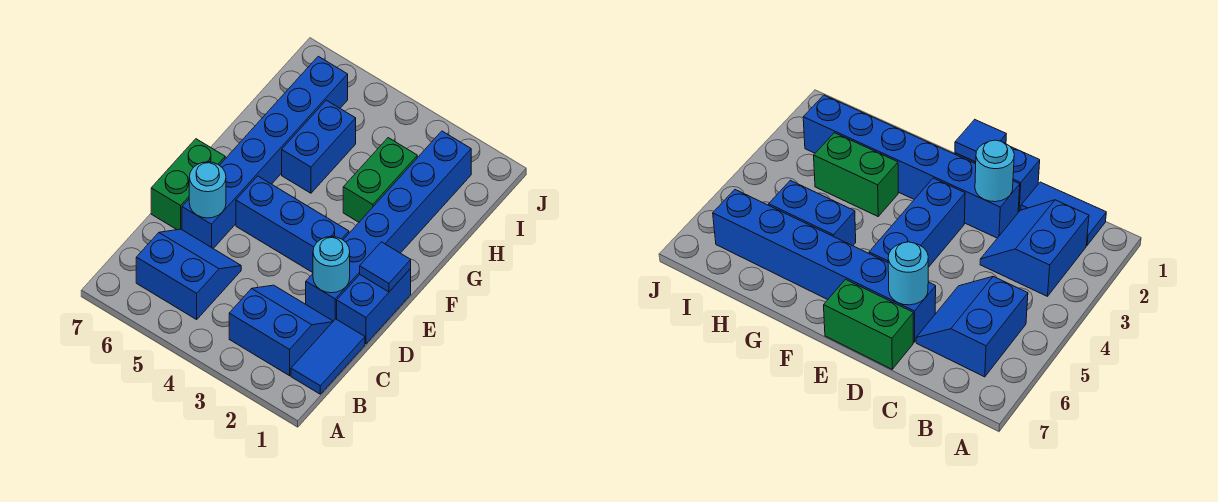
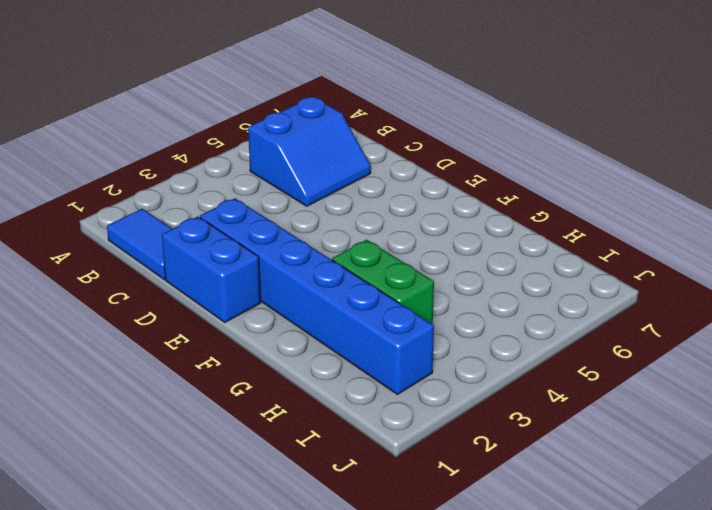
none -> blue 2x2 slope [229,285,333,376]
none -> blue 1x6 brick [182,56,348,249]
none -> green 1x2 brick [151,139,225,230]

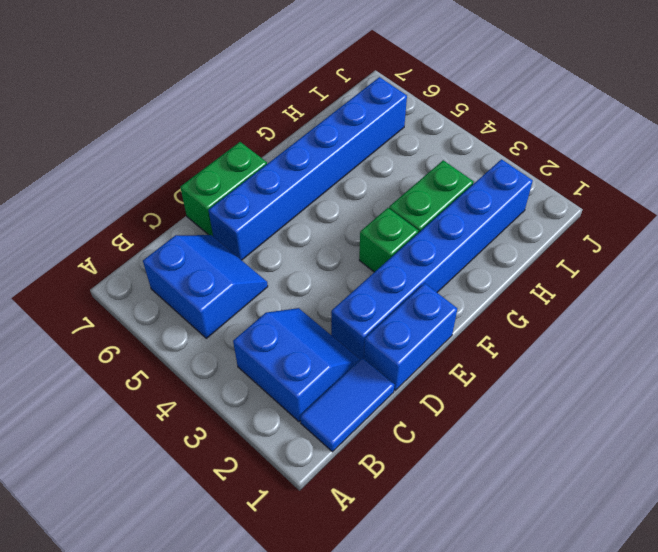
green 1x1 brick [359,208,418,272] -> none
none -> blue 1x3 brick [236,176,349,273]
none -> blue 1x2 brick [282,100,356,193]
none -> cyan 1x1 round brick [313,237,350,293]

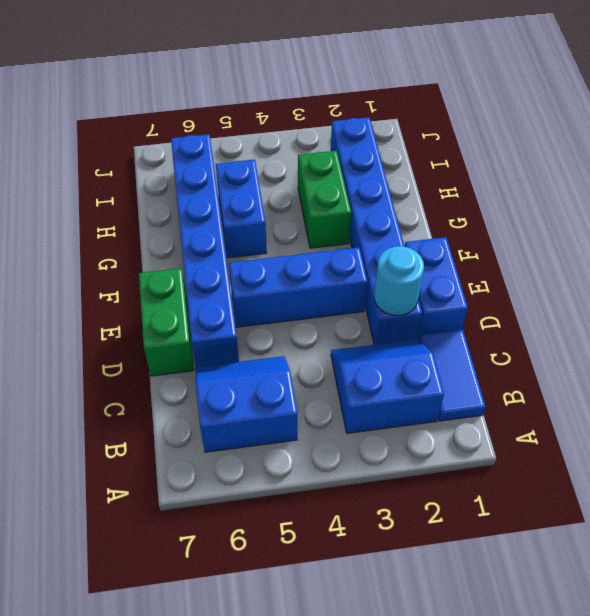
none -> cyan 1x1 round brick [189,162,226,218]
none -> blue 1x1 tile [360,242,411,292]

